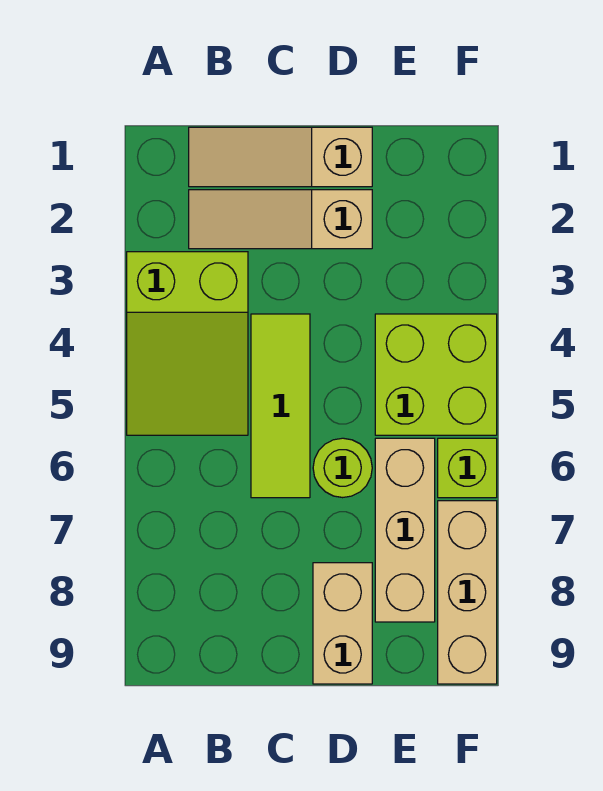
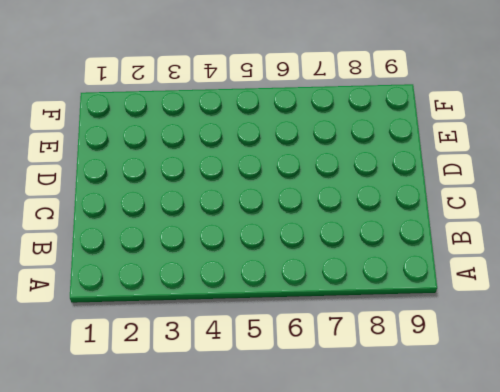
none -> lime 2x3 slope [127,252,248,435]
none -> tan 1x3 slope [189,127,372,187]

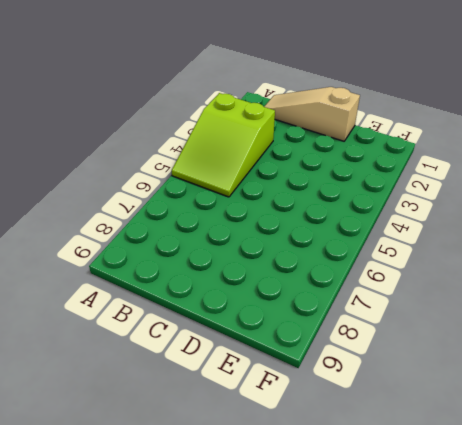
none -> tan 1x3 slope [189,190,372,249]
none -> lime 1x3 tile [251,314,310,498]

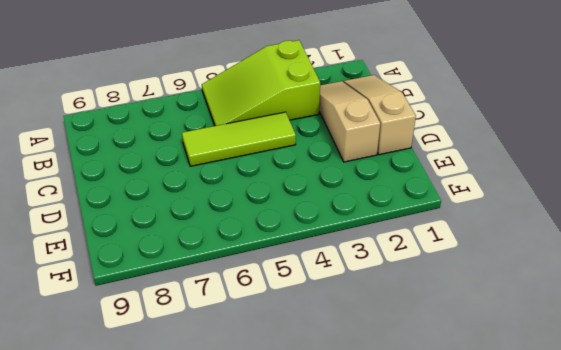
none -> lime 1x1 round brick [313,438,372,498]
none -> tan 1x2 brick [313,563,372,684]

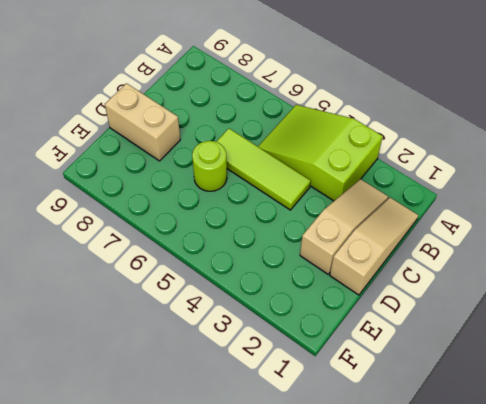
none -> lime 2x2 brick [375,314,497,435]
none -> tan 1x3 brick [375,438,435,622]

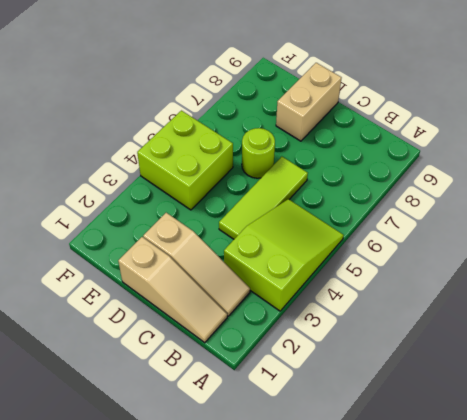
none -> tan 1x3 brick [375,438,435,622]
none -> lime 1x1 brick [438,438,497,498]

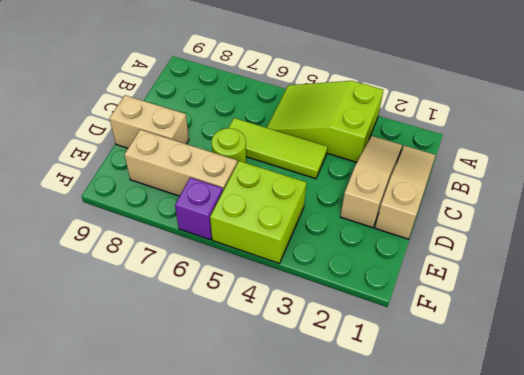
purple 1x1 brick [175,177,223,240] -> lime 1x1 brick [438,438,497,498]
none -> tan 1x3 brick [438,501,497,684]

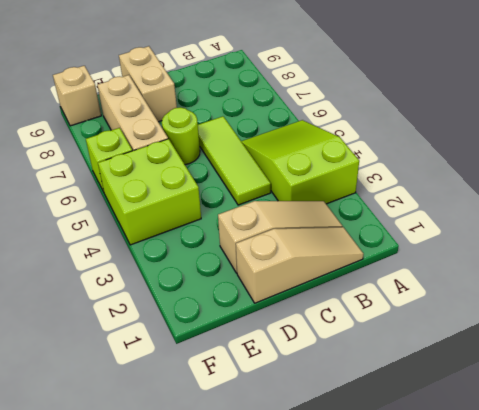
tan 1x1 brick [53,66,101,126] -> tan 1x3 brick [438,501,497,684]

